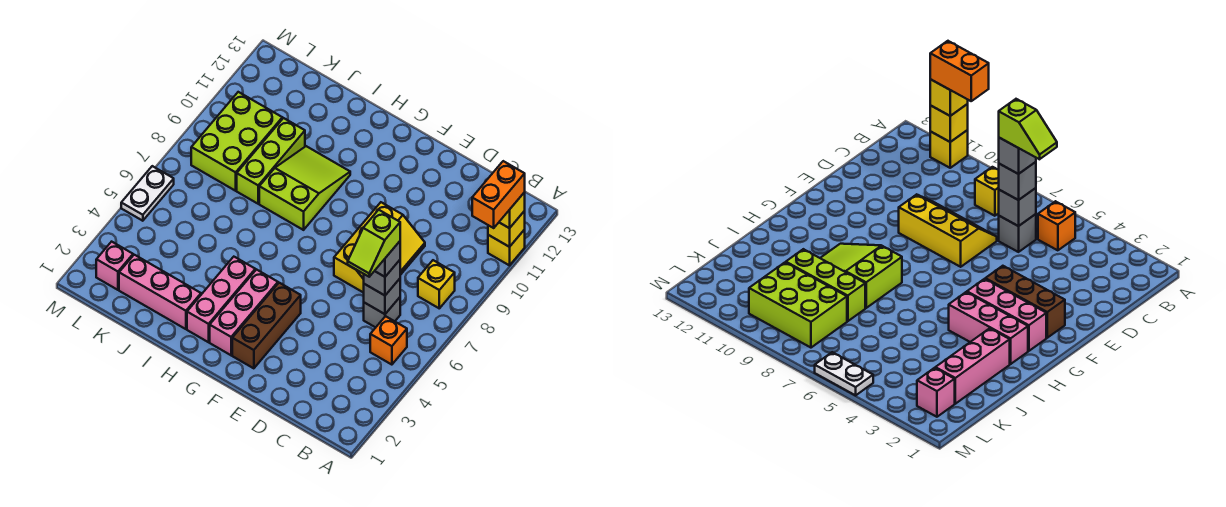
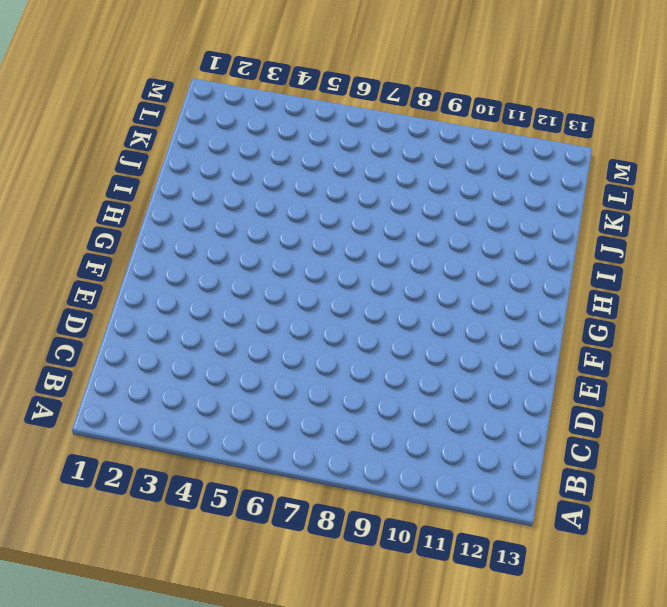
none -> yellow 1x1 brick [488,230,525,265]
none -> orange 1x1 brick [370,316,407,365]
none -> yellow 1x1 brick [418,260,455,308]

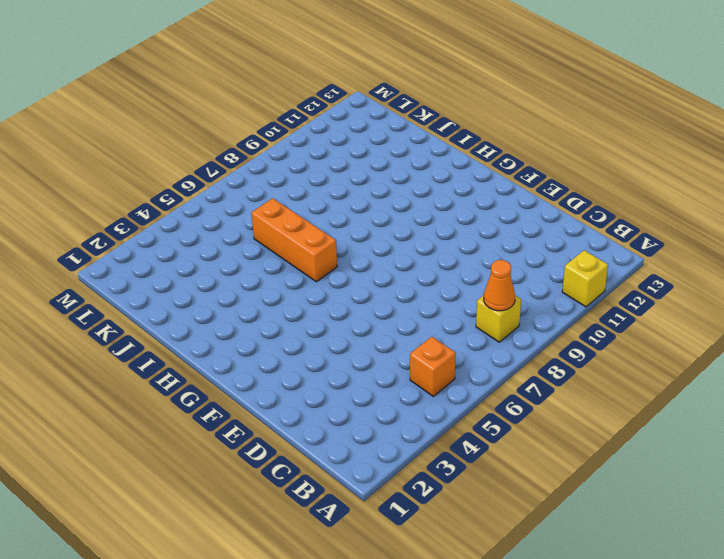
orange 1x1 cone [484,260,515,311] -> none
orange 1x3 brick [251,198,337,282] -> none
none -> grey 1x1 brick [364,297,400,327]
none -> yellow 2x3 slope [334,202,425,293]
none -> brown 1x3 brick [232,283,301,368]

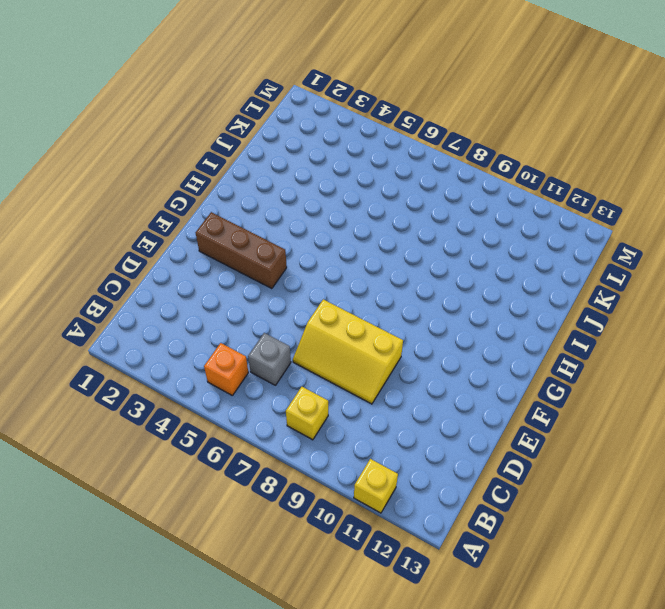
none -> pink 1x3 brick [210,270,278,355]
none -> pink 1x3 brick [187,257,255,342]
none -> lime 2x3 slope [259,146,350,230]

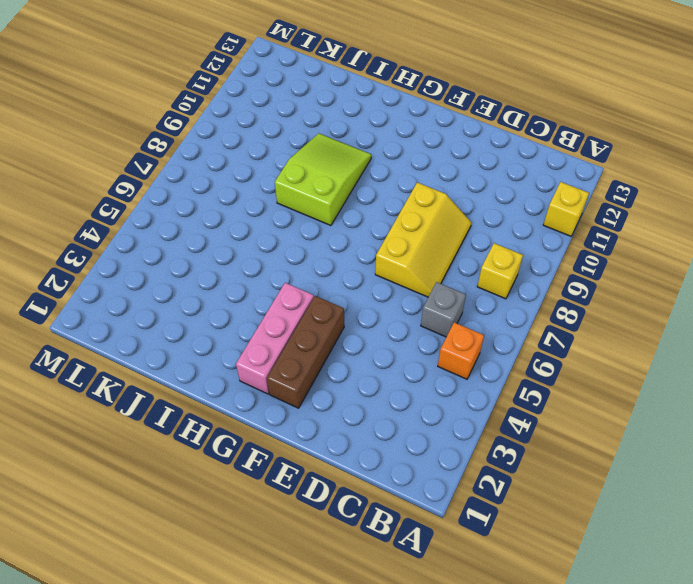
none -> pink 1x3 brick [187,257,255,342]
none -> pink 1x3 brick [119,255,201,329]
none -> lime 1x3 brick [237,118,305,204]

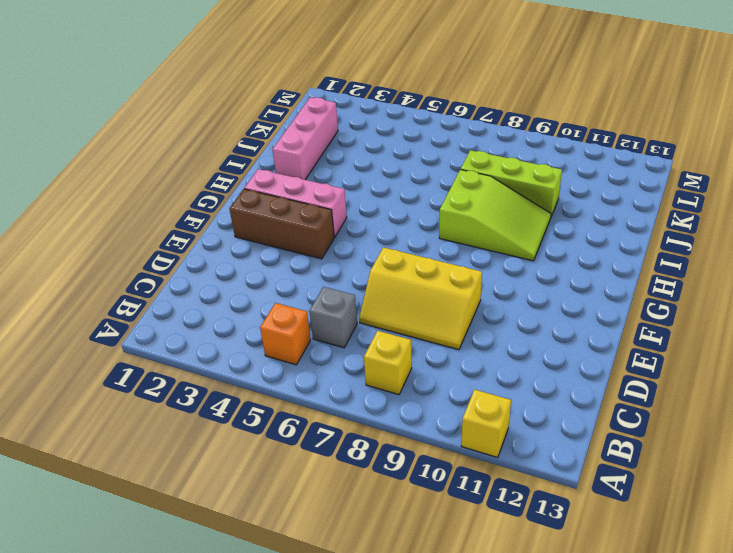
none -> pink 1x3 brick [187,257,255,342]
none -> lime 2x3 brick [191,92,282,191]
none -> pink 1x1 brick [96,242,133,290]

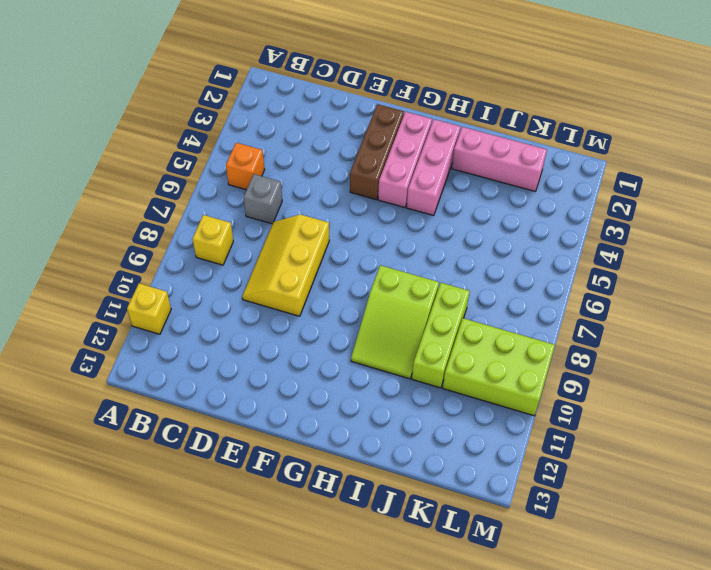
lime 2x3 brick [443,318,555,416] -> lime 2x3 brick turned to [191,92,282,191]
none -> pink 1x1 brick [96,242,133,290]
none -> white 1x2 plate [121,166,174,221]
none -> yellow 1x1 brick [488,211,525,247]

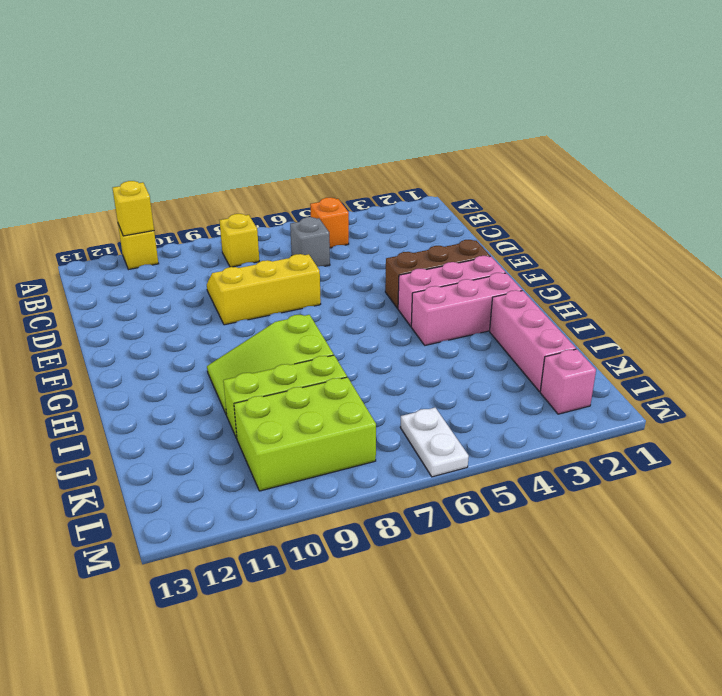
white 1x2 plate [400,408,469,477] -> white 1x2 plate turned to [121,166,174,221]
none -> grey 1x1 brick [364,279,400,314]
none -> yellow 1x1 brick [499,192,525,228]
none -> grey 1x1 brick [364,260,400,295]

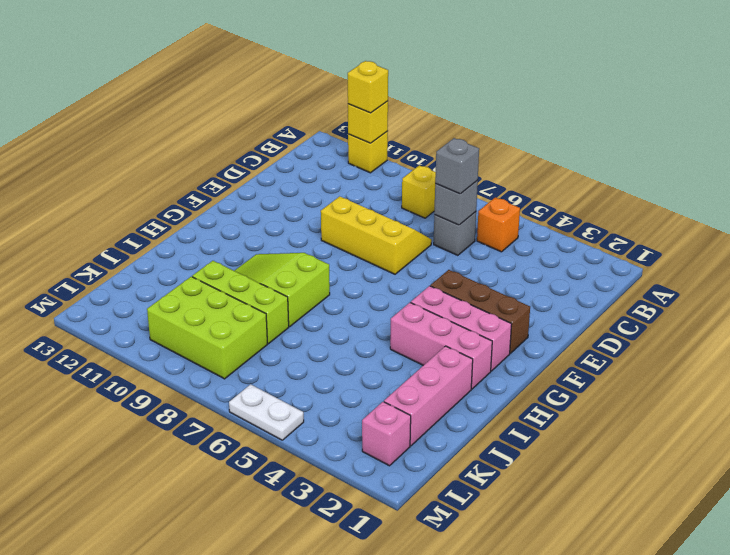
none -> orange 1x2 brick [472,161,525,228]
none -> grey 1x1 brick [375,241,400,277]
none -> lime 1x2 slope [348,210,400,277]

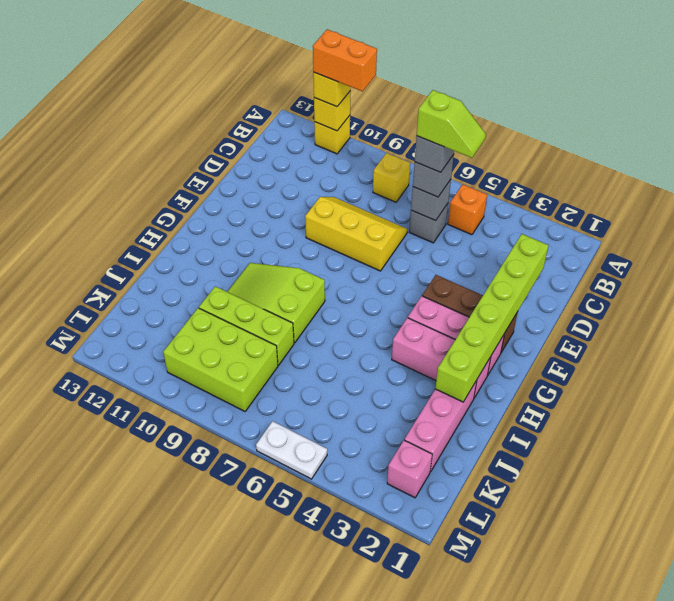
lime 1x6 brick [435,234,549,402] -> none

